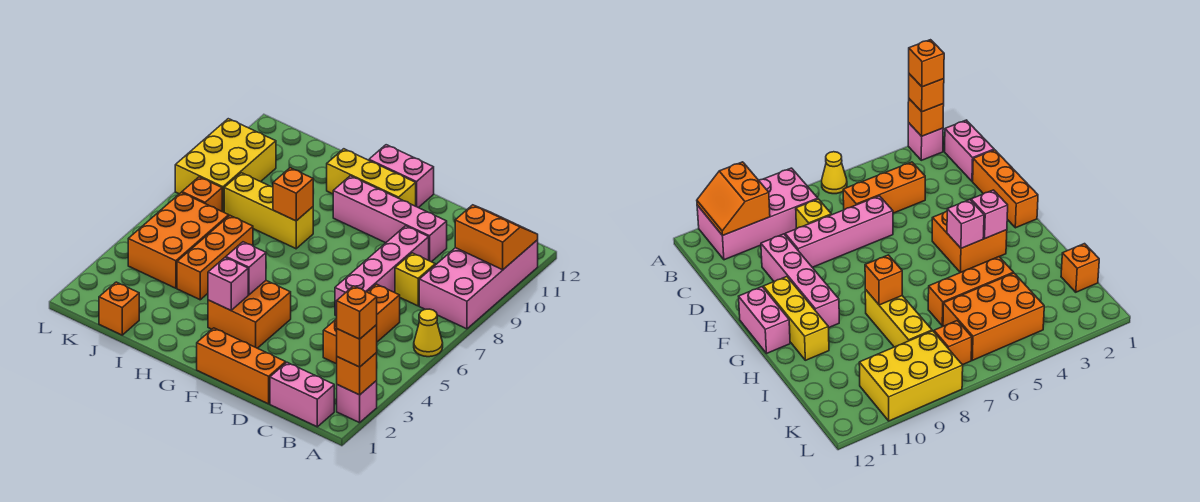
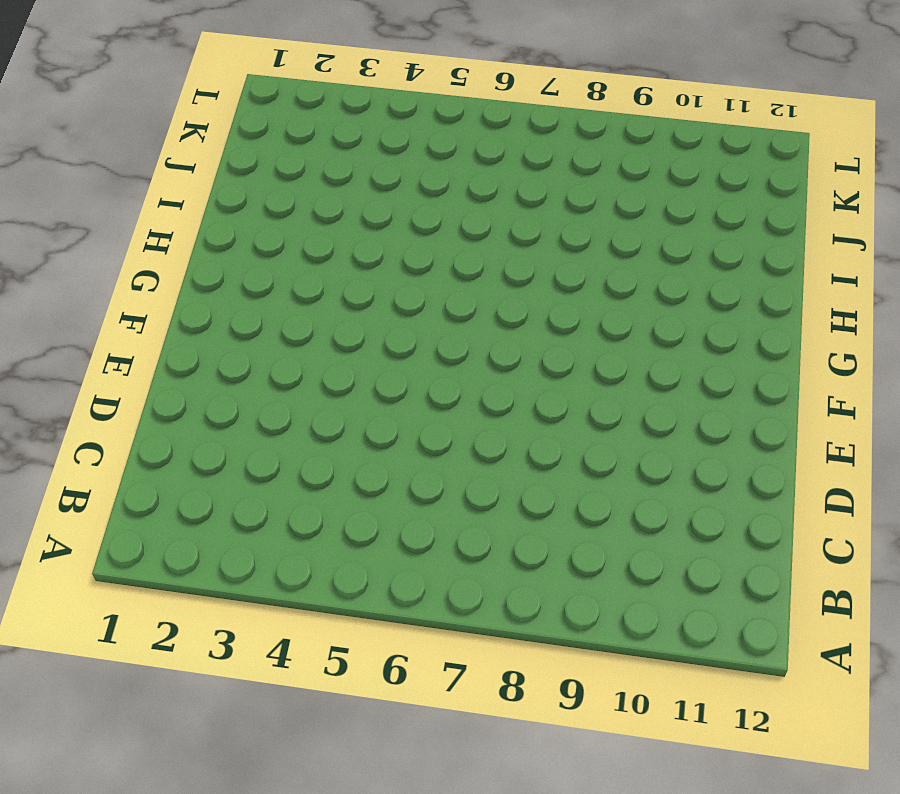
none -> pink 1x1 brick [337,381,377,423]
none -> yellow 1x1 cone [414,309,443,357]
none -> pink 2x4 brick [419,240,538,329]

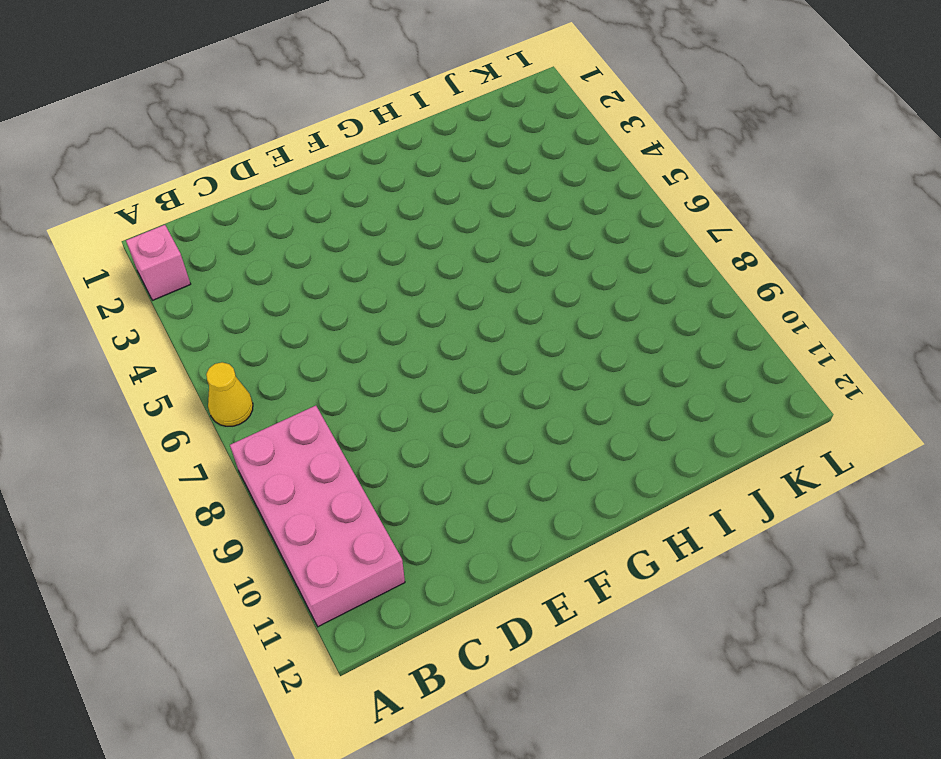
none -> pink 1x2 brick [270,362,334,427]
none -> orange 1x3 brick [323,284,400,364]
none -> yellow 1x1 brick [395,253,435,306]

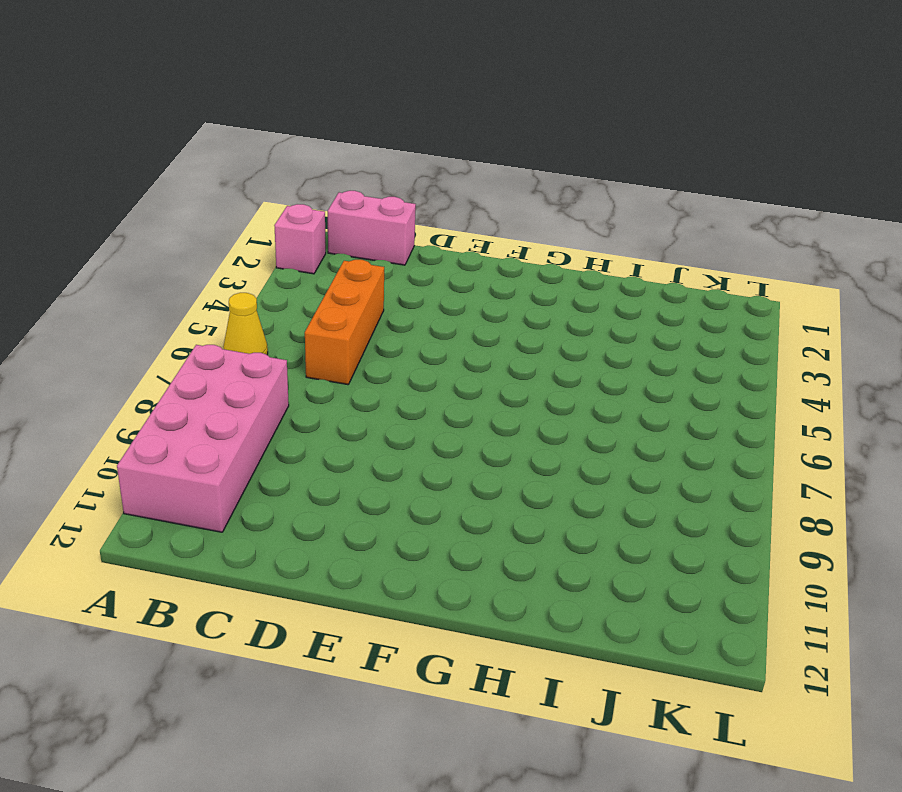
none -> yellow 1x1 brick [395,253,435,306]
none -> orange 1x3 brick [197,328,286,404]
none -> pink 1x4 brick [335,226,429,316]

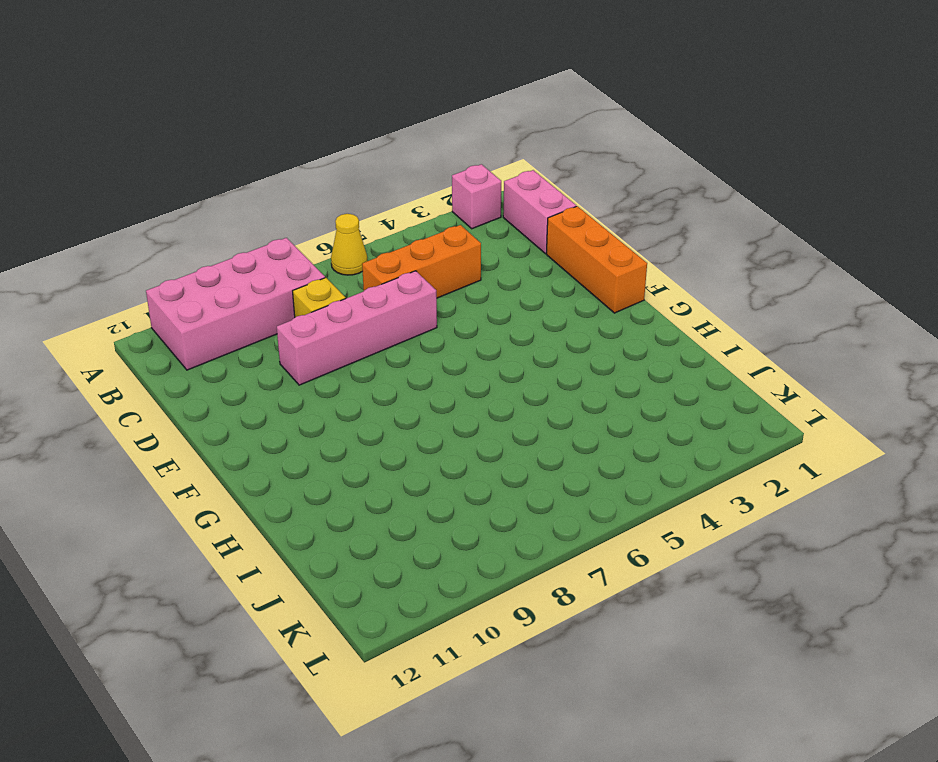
none -> pink 1x4 brick [333,176,447,262]
none -> orange 2x2 brick [208,281,291,348]
none -> yellow 1x3 brick [327,149,416,206]

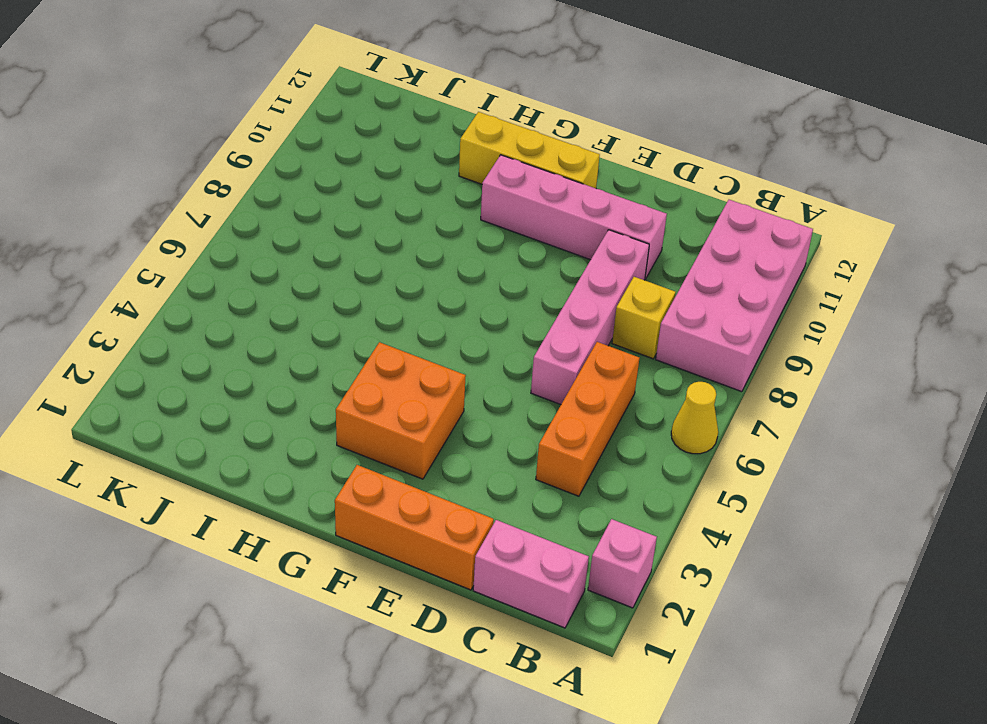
none -> pink 1x2 brick [369,145,434,208]
none -> yellow 1x3 brick [224,173,313,249]
none -> orange 1x3 brick [177,216,253,300]

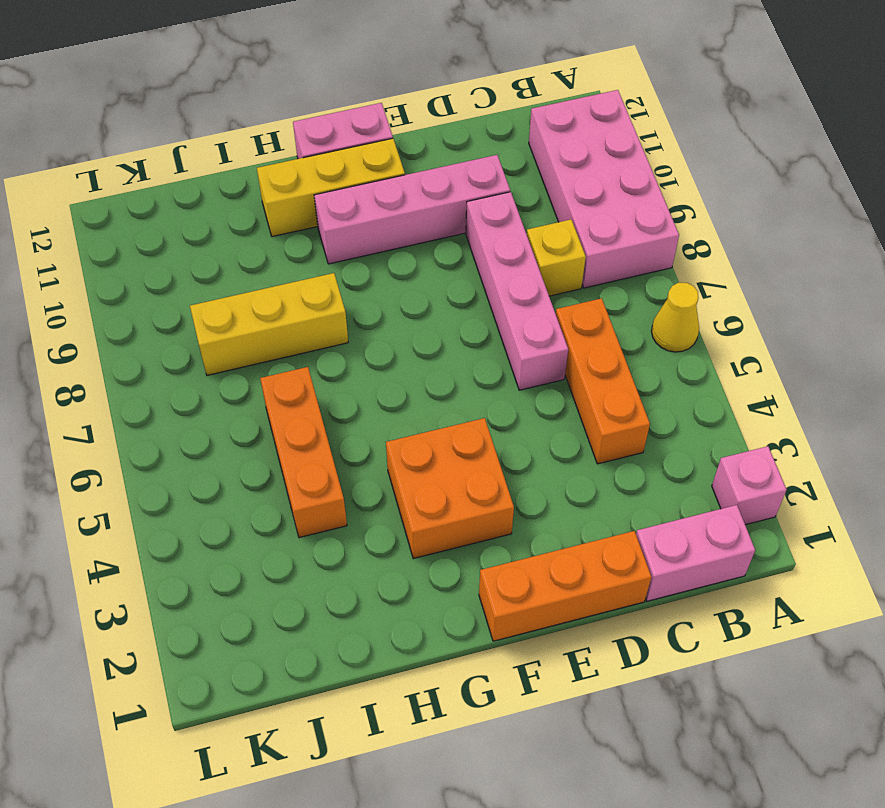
none -> orange 1x1 brick [99,282,139,335]
none -> orange 2x3 brick [128,193,229,288]
none -> orange 1x1 brick [182,177,222,211]

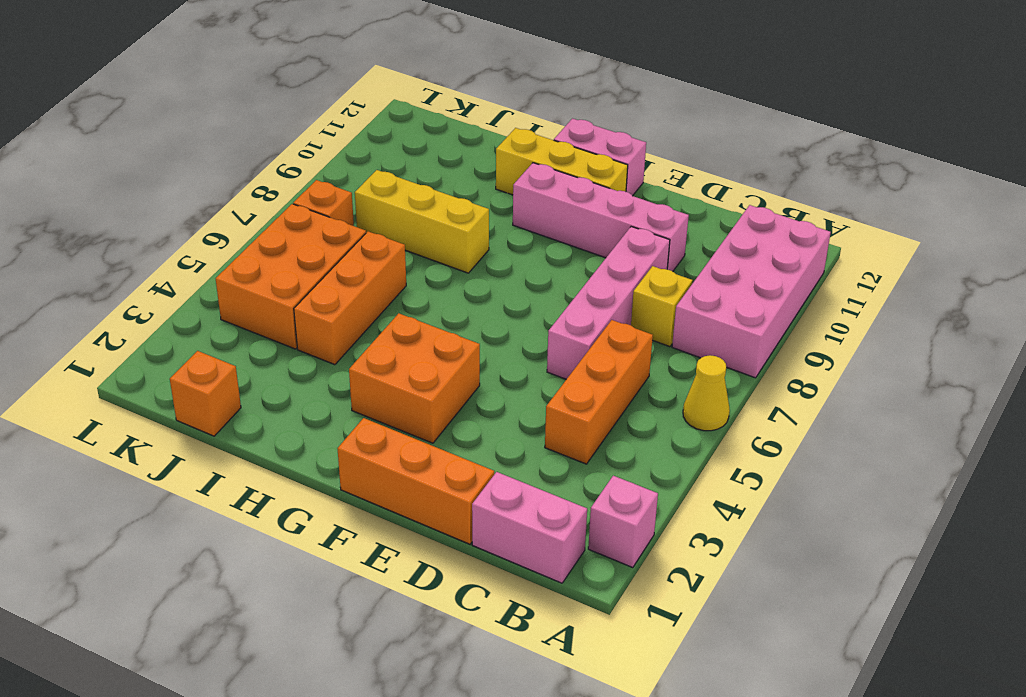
none -> yellow 2x3 brick [175,119,276,212]
none -> orange 1x1 brick [337,353,377,395]
none -> orange 2x2 slope [455,205,538,270]

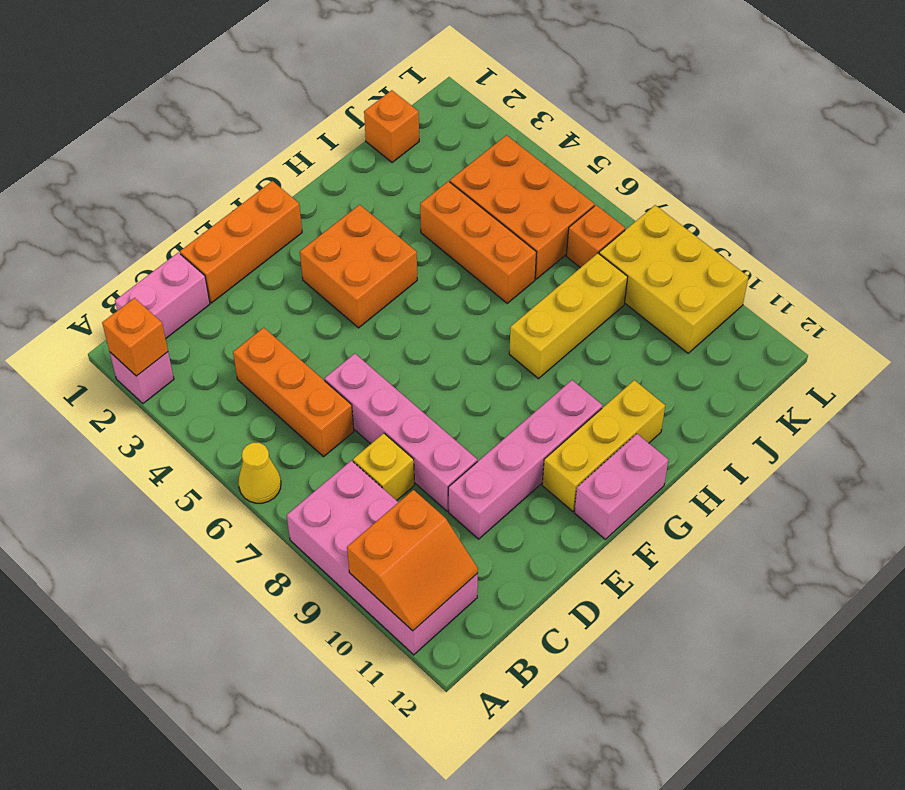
none -> pink 1x1 brick [208,257,248,310]
none -> pink 1x1 brick [226,242,266,295]
none -> orange 1x1 brick [273,168,313,221]

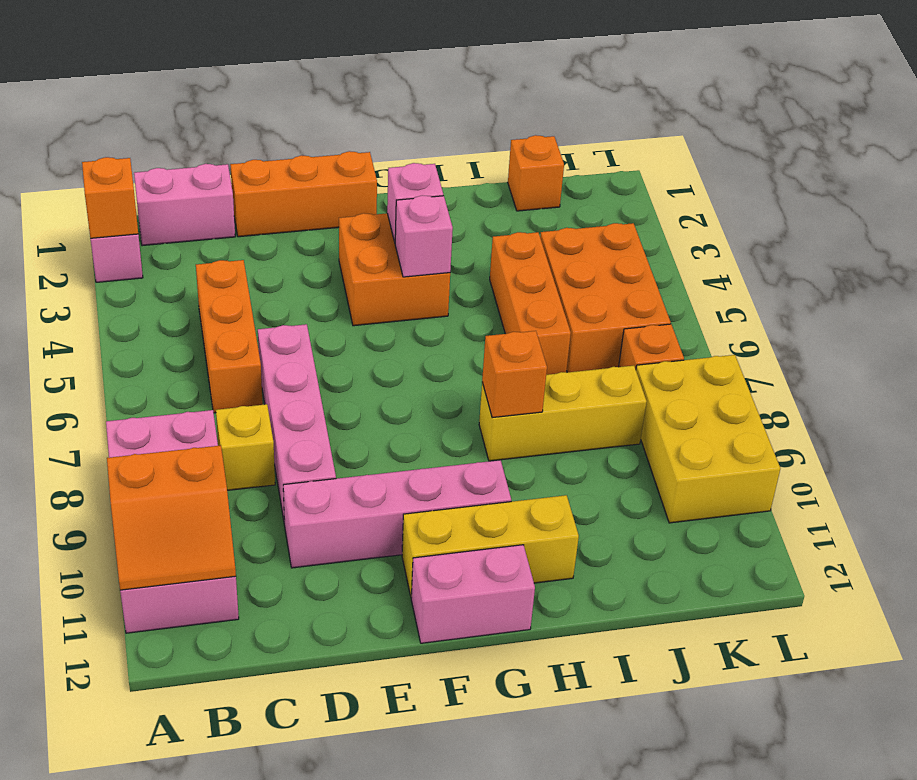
none -> yellow 1x1 cone [414,309,443,357]
none -> orange 1x1 brick [337,325,377,367]
none -> orange 1x1 brick [337,286,377,339]

